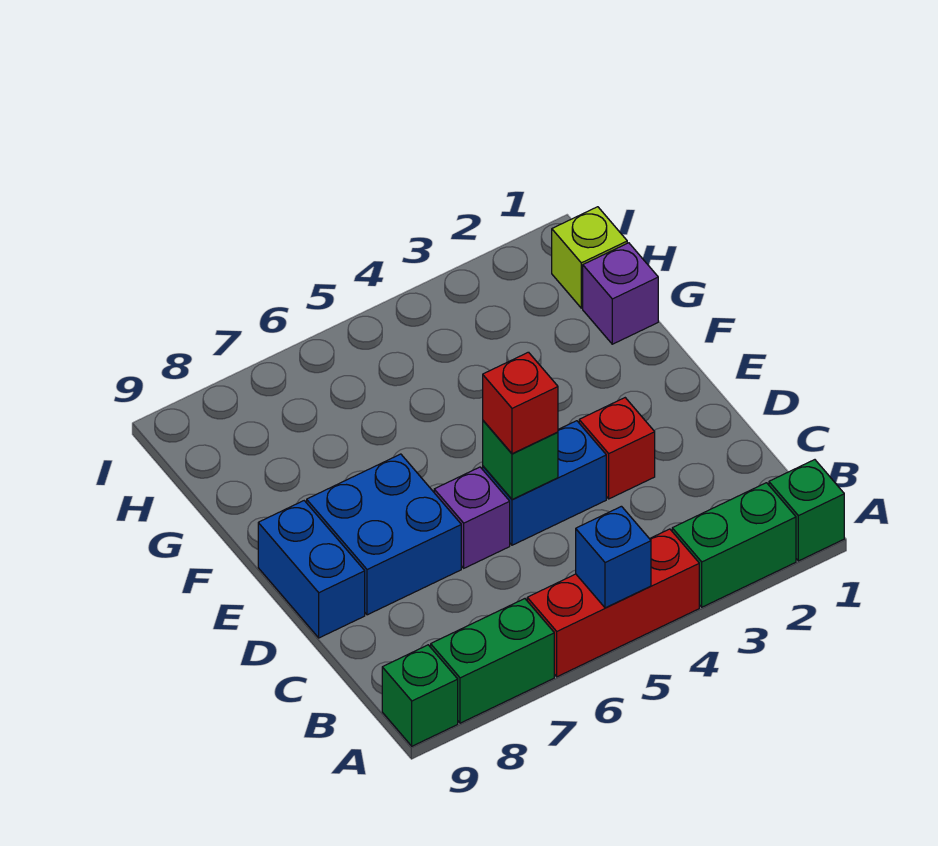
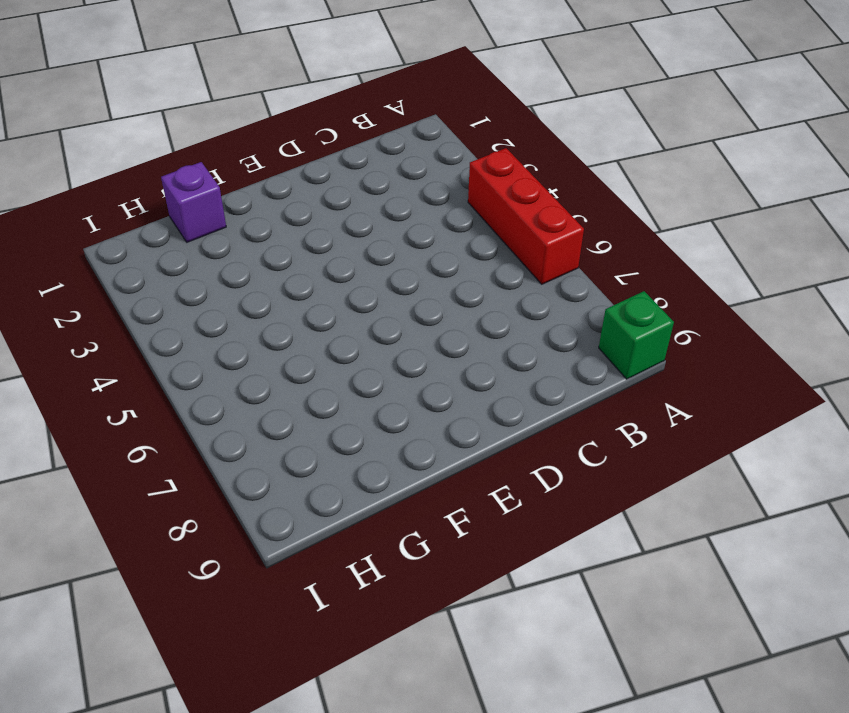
none -> green 1x1 brick [769,460,844,561]
none -> green 1x2 brick [672,483,796,607]
none -> green 1x2 brick [431,599,554,723]

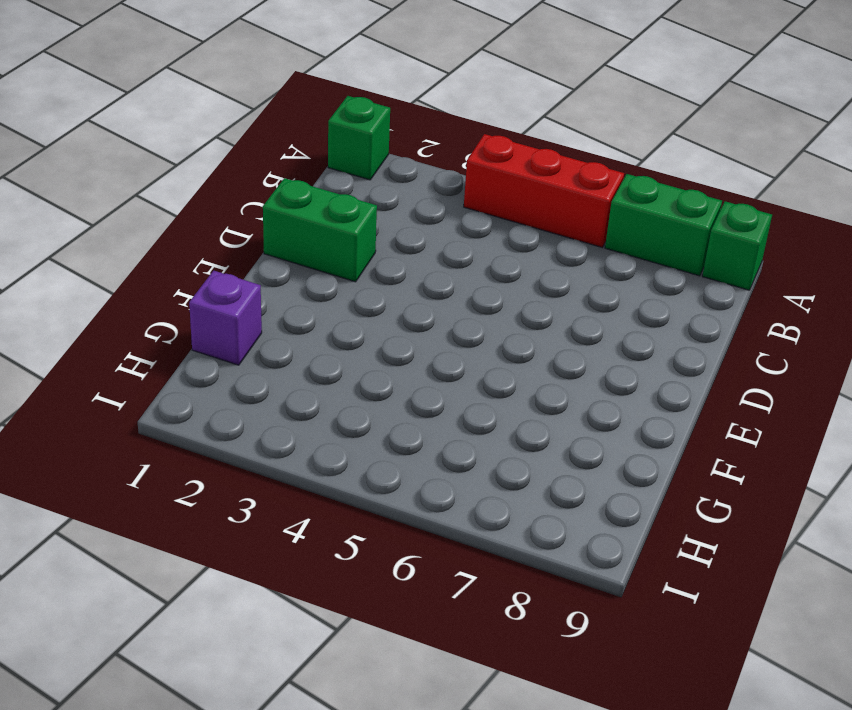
green 1x2 brick [263,178,377,282] -> green 1x2 brick moved to [672,483,796,607]
none -> red 1x1 brick [579,398,655,499]
none -> blue 1x2 brick [483,421,606,545]
none -> purple 1x1 brick [434,467,510,568]

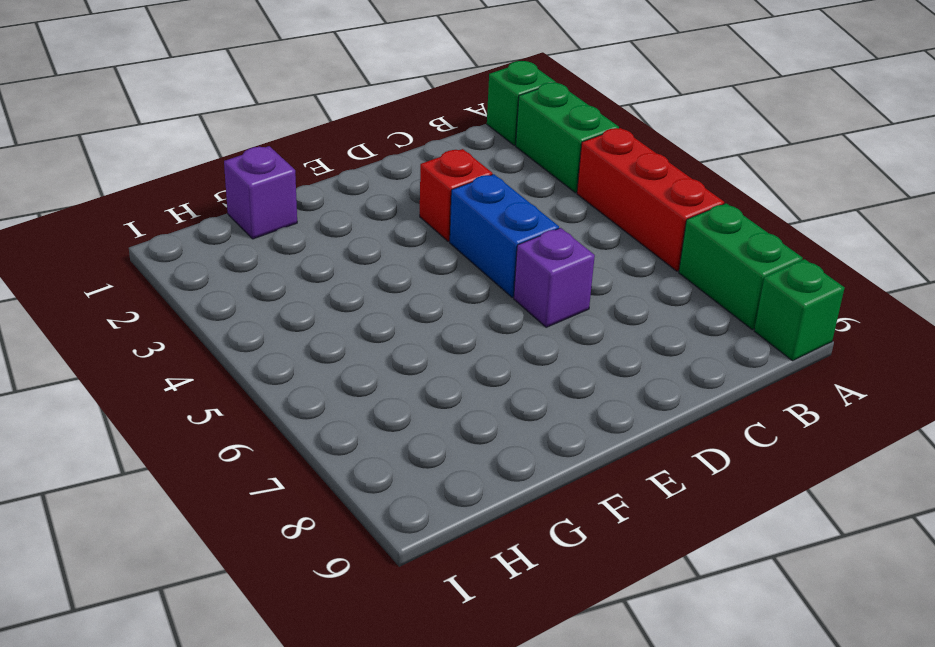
none -> blue 2x2 brick [307,454,461,615]
none -> blue 1x2 brick [258,501,365,638]
none -> lime 1x1 brick [552,207,627,308]

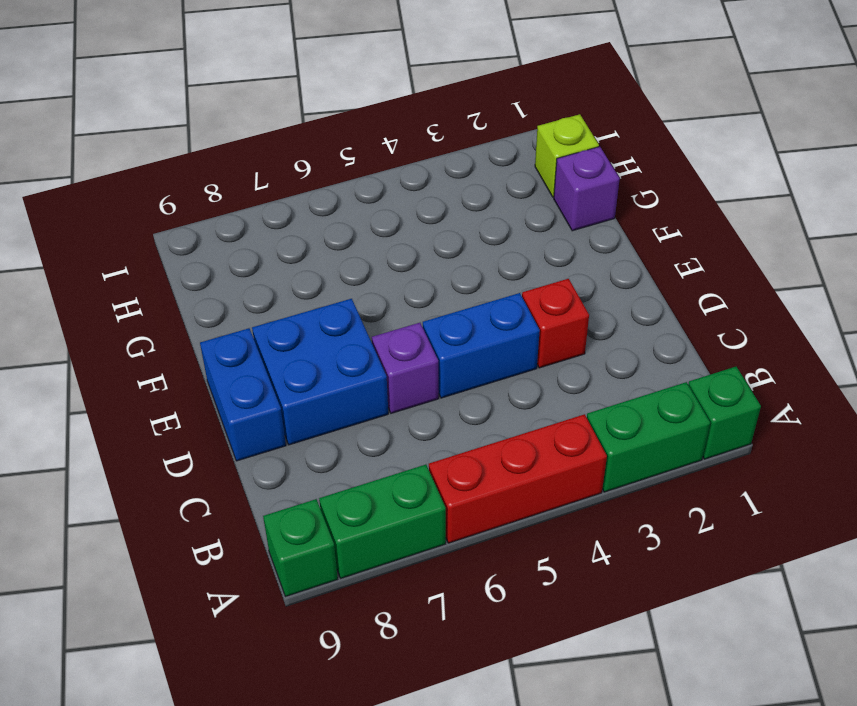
none -> blue 1x1 brick [576,506,651,608]
none -> green 1x1 brick [483,421,558,500]
none -> red 1x1 brick [483,352,558,454]

